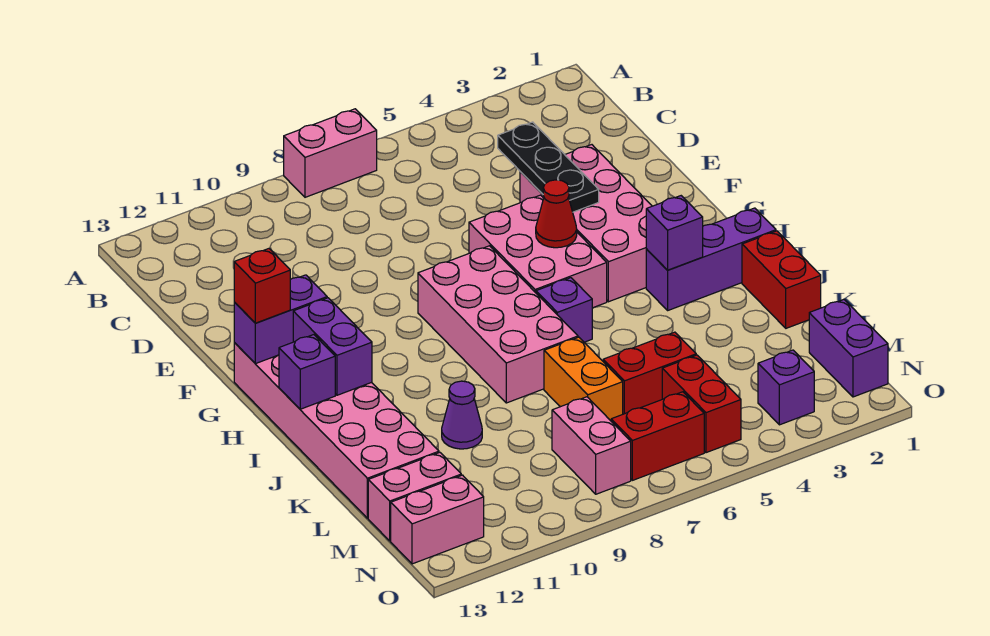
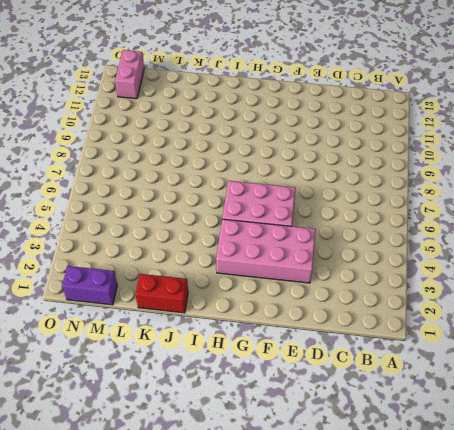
none -> pink 1x2 brick [284,109,377,197]
none -> pink 2x4 brick [418,246,578,403]
none -> pink 2x6 brick [234,343,439,518]

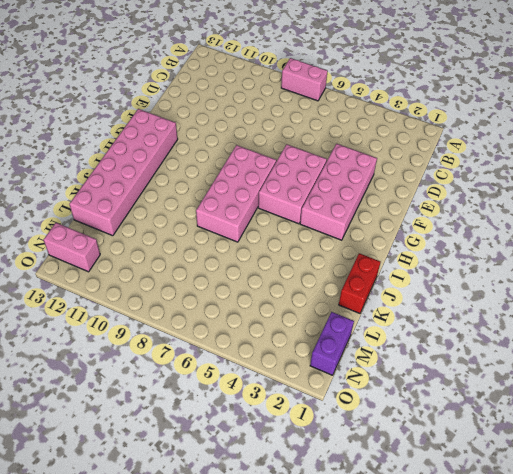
none -> purple 1x3 brick [646,208,776,310]
none -> purple 1x1 brick [536,278,592,342]
none -> orange 1x2 brick [544,337,623,421]

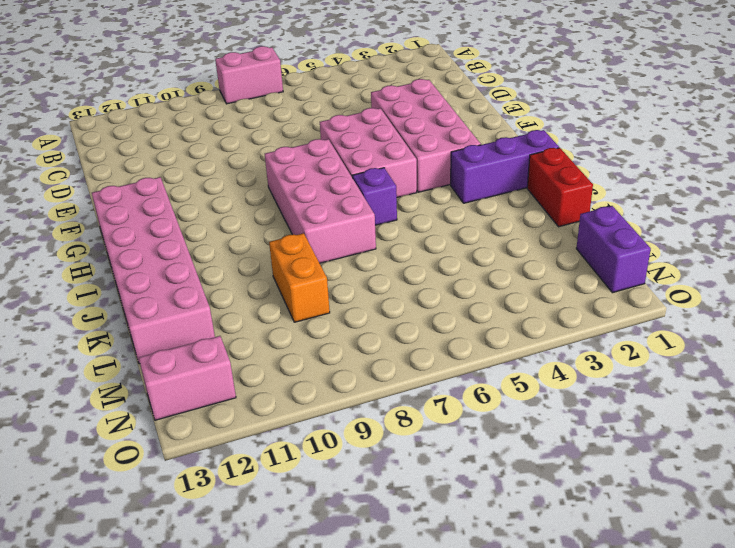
orange 1x2 brick [269,233,330,322] -> orange 1x2 brick moved to [544,337,623,421]
none -> purple 1x1 cone [442,381,482,449]
none -> red 1x2 brick [603,332,696,414]
none -> red 1x2 brick [662,355,741,453]

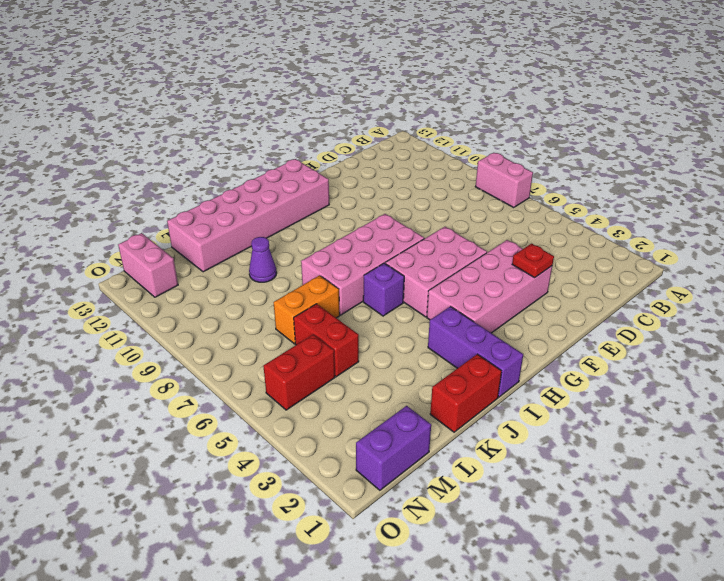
red 1x1 plate [512,244,554,278] -> none
none -> pink 1x2 brick [552,397,631,494]
none -> pink 1x2 brick [368,453,461,541]
none -> purple 1x1 brick [758,350,814,425]

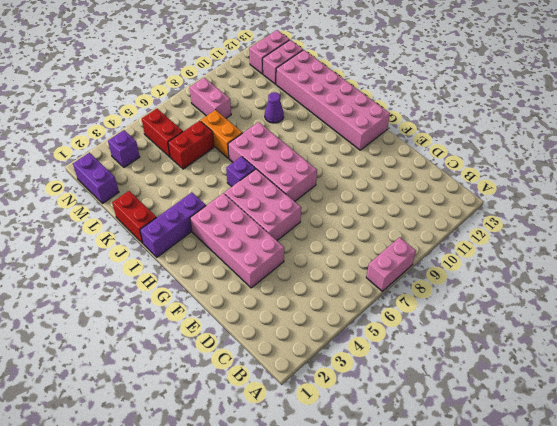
none -> red 1x2 brick [611,392,704,480]
none -> black 1x3 plate [498,122,599,212]
none -> red 1x1 cone [536,180,577,248]

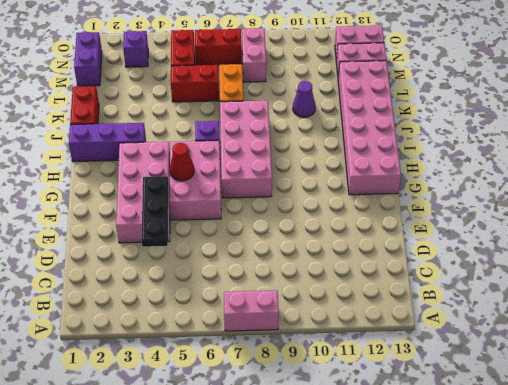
none -> purple 1x2 brick [234,275,327,364]
none -> purple 1x2 brick [293,298,372,395]
none -> purple 1x1 brick [646,196,703,270]

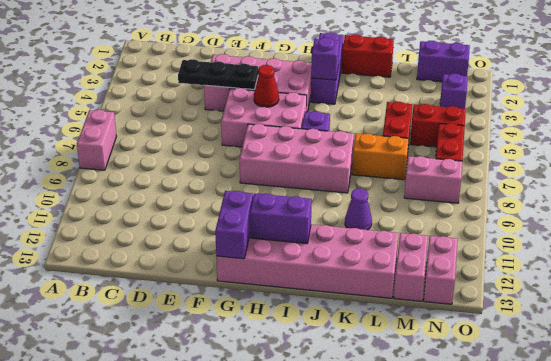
none -> purple 1x1 brick [279,335,335,409]
none -> red 1x1 brick [234,249,290,323]

